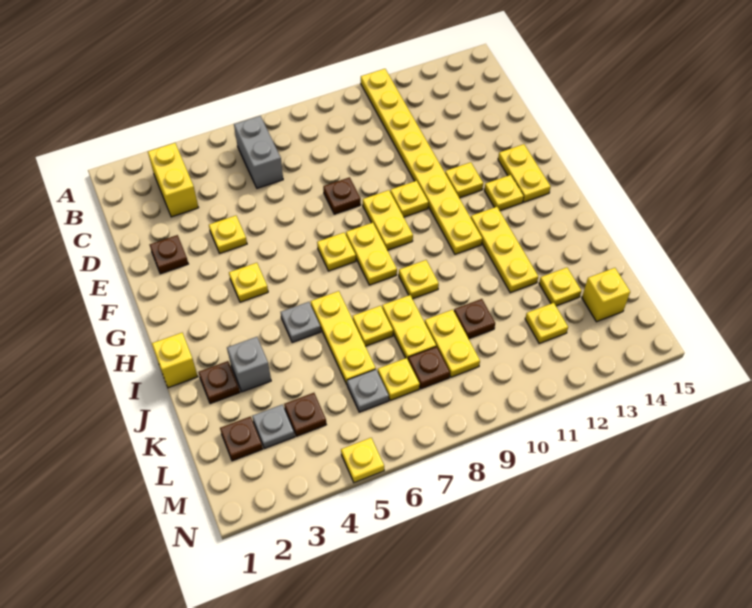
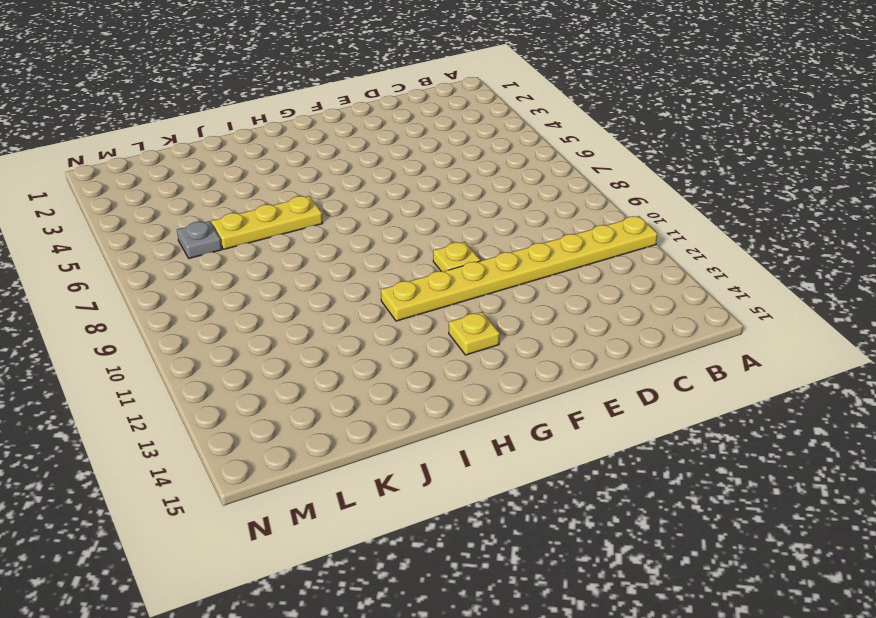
none -> yellow 1x2 brick [148,143,199,217]
none -> grey 1x2 brick [234,116,283,188]
none -> brown 1x1 plate [150,235,188,274]
none -> yellow 1x1 plate [209,216,247,253]

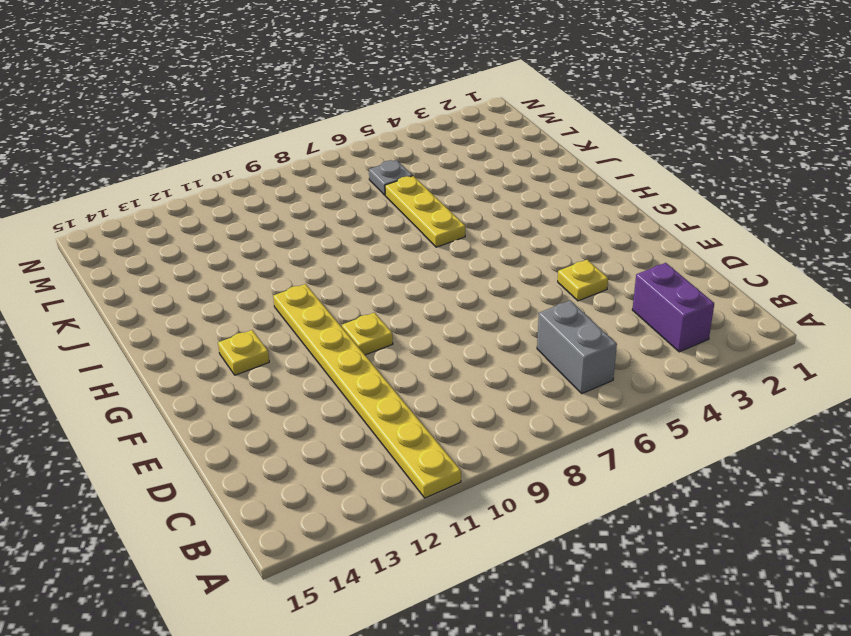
purple 1x2 brick [632,263,714,352] -> yellow 1x2 brick [148,143,199,217]
none -> brown 1x1 plate [150,235,188,274]
none -> brown 1x1 plate [323,177,361,214]
none -> yellow 1x2 plate [363,190,413,250]
none -> yellow 1x1 plate [445,162,483,198]

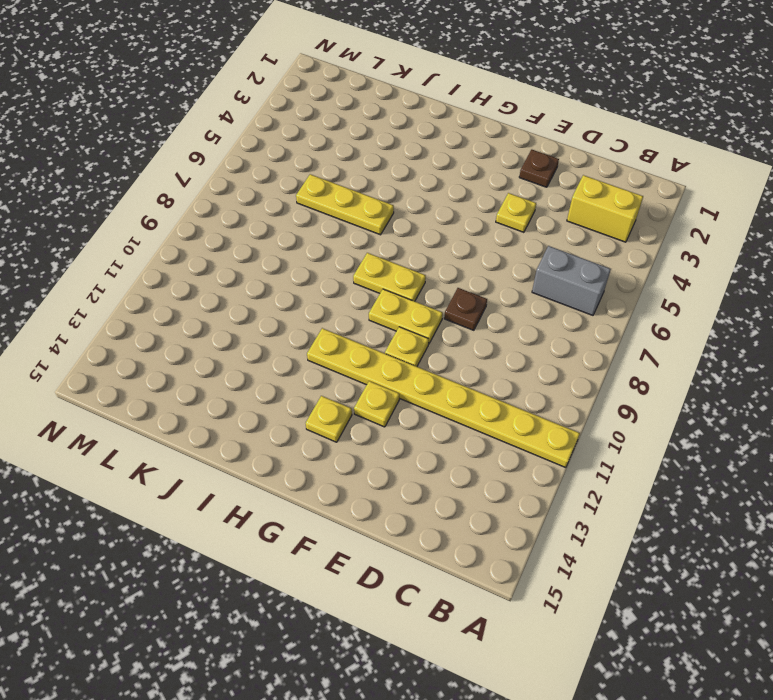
none -> yellow 1x2 plate [498,144,551,202]
none -> yellow 1x1 plate [229,263,268,302]
none -> yellow 1x1 plate [317,233,356,271]
none -> yellow 1x3 plate [471,207,538,293]

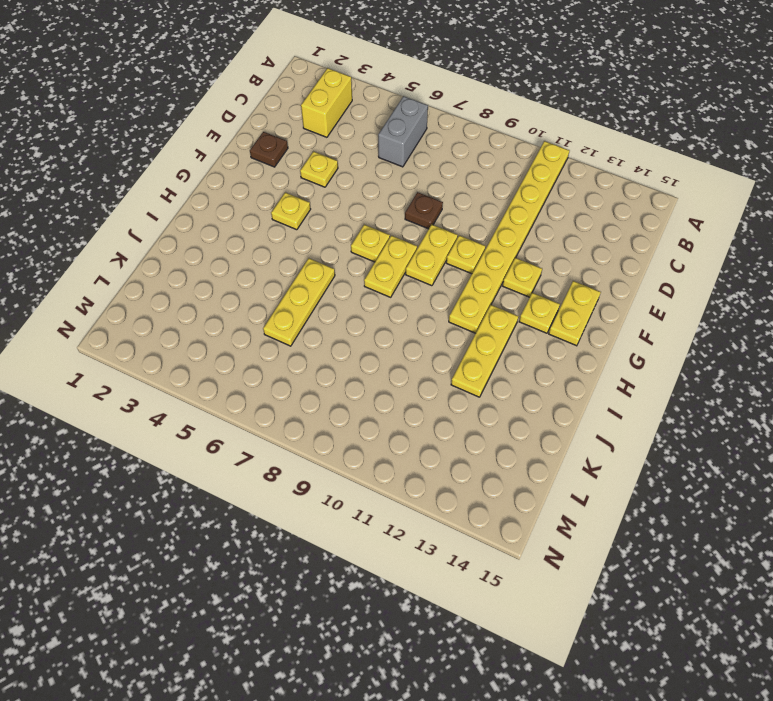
none -> yellow 1x1 brick [152,333,198,388]
none -> grey 1x1 plate [281,302,321,343]
none -> yellow 1x1 plate [399,260,439,299]
none -> brown 1x1 plate [198,361,240,404]

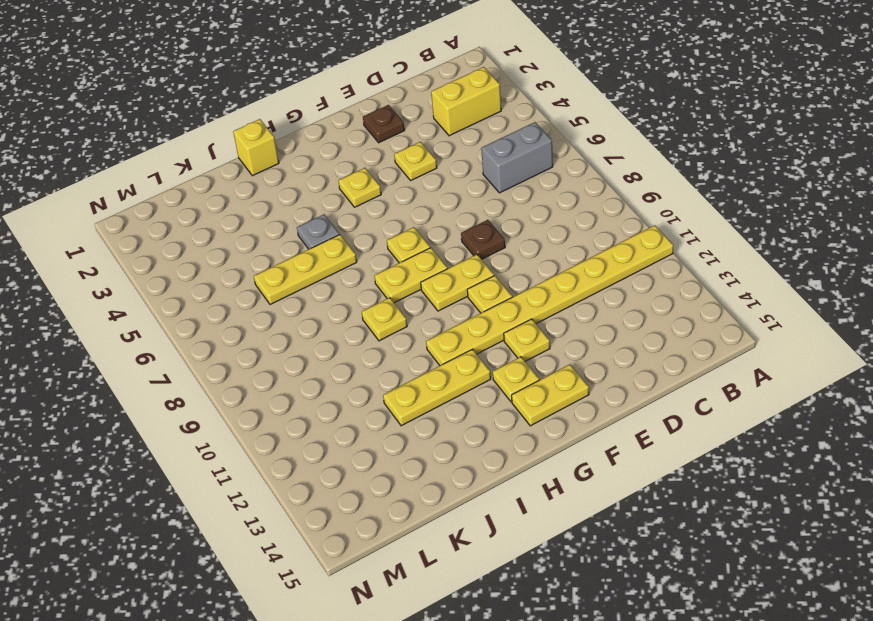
none -> brown 1x1 plate [198,361,240,404]
none -> grey 1x1 brick [227,337,271,392]
none -> yellow 1x1 plate [353,306,393,346]
none -> yellow 1x2 plate [382,295,436,359]

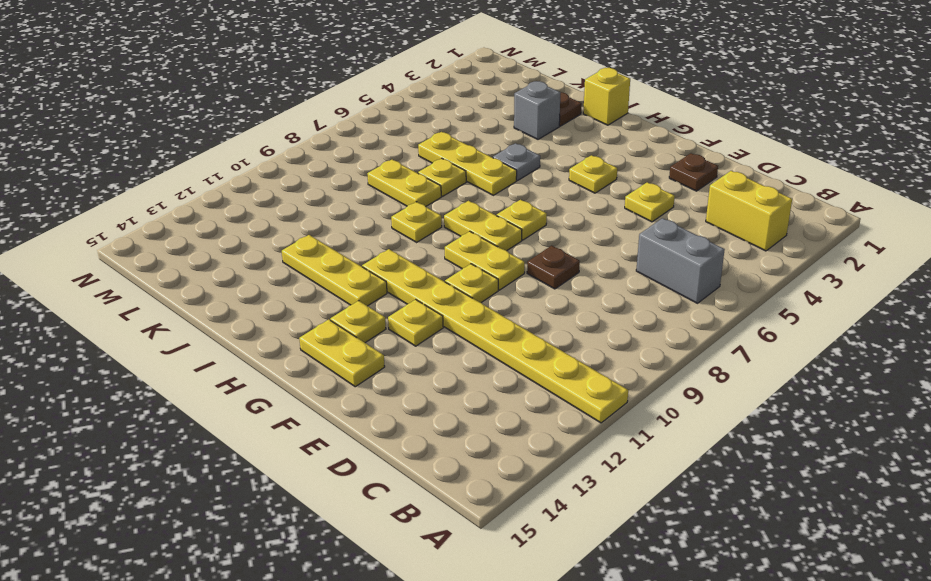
none -> yellow 1x2 plate [425,310,480,377]
none -> brown 1x1 plate [454,299,495,339]
none -> yellow 1x1 plate [539,268,581,306]
none -> brown 1x1 plate [220,417,263,461]

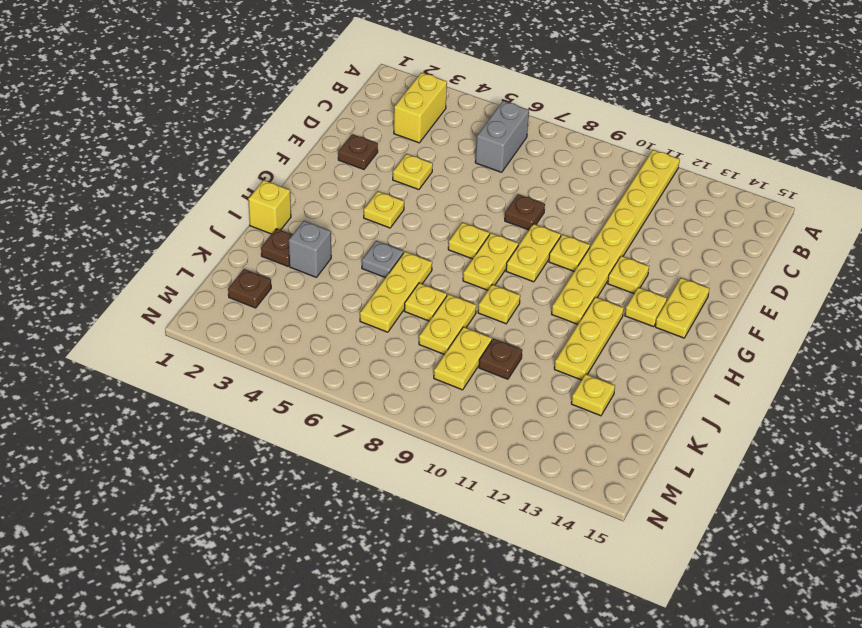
none -> grey 1x1 plate [252,405,295,449]
none -> brown 1x1 plate [284,393,326,436]
none -> grey 1x1 plate [347,370,389,412]
none -> yellow 1x1 plate [378,358,420,401]

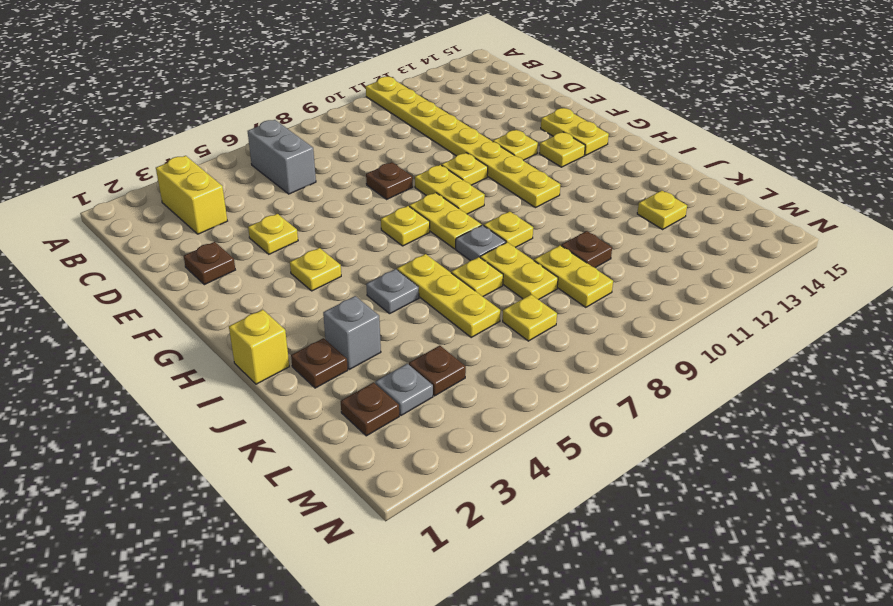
grey 1x1 plate [456,225,506,261] -> grey 1x1 plate moved to [347,370,389,412]
none -> yellow 1x3 plate [471,207,538,293]
none -> brown 1x1 plate [408,347,450,389]
none -> yellow 1x1 plate [525,303,568,343]
none -> yellow 1x1 brick [582,268,630,322]

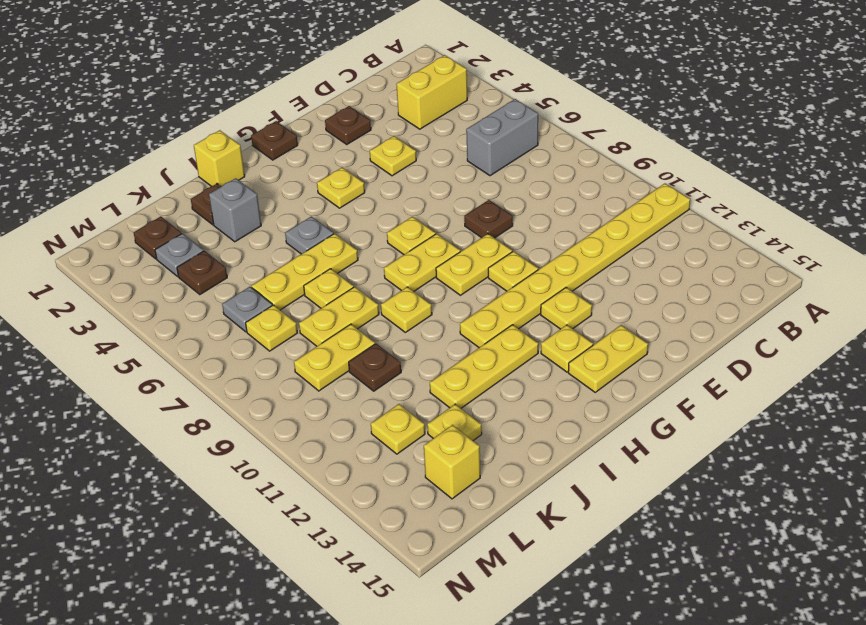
brown 1x1 plate [251,121,298,160] -> brown 1x1 plate moved to [408,347,450,389]
none -> yellow 1x1 plate [341,438,384,483]

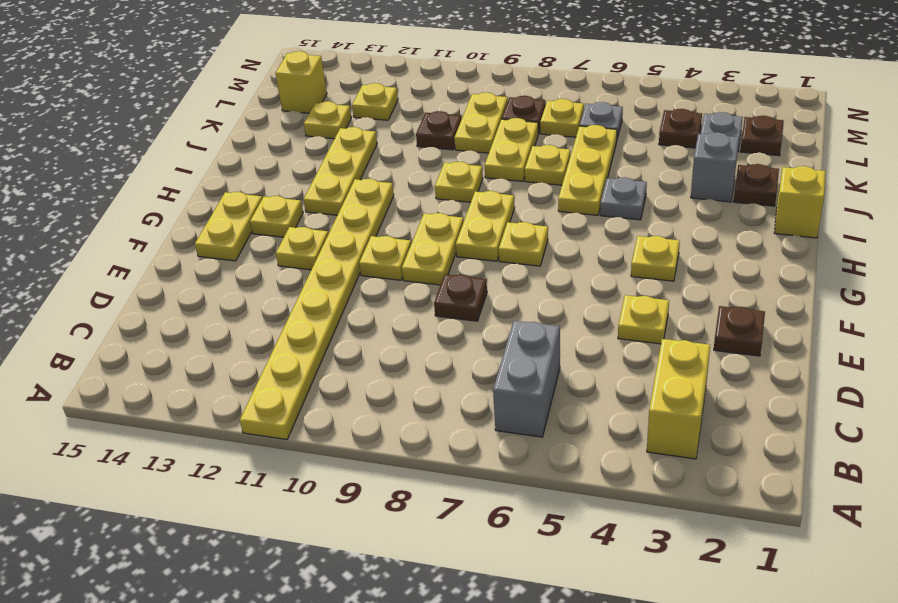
none -> yellow 1x1 plate [341,438,384,483]

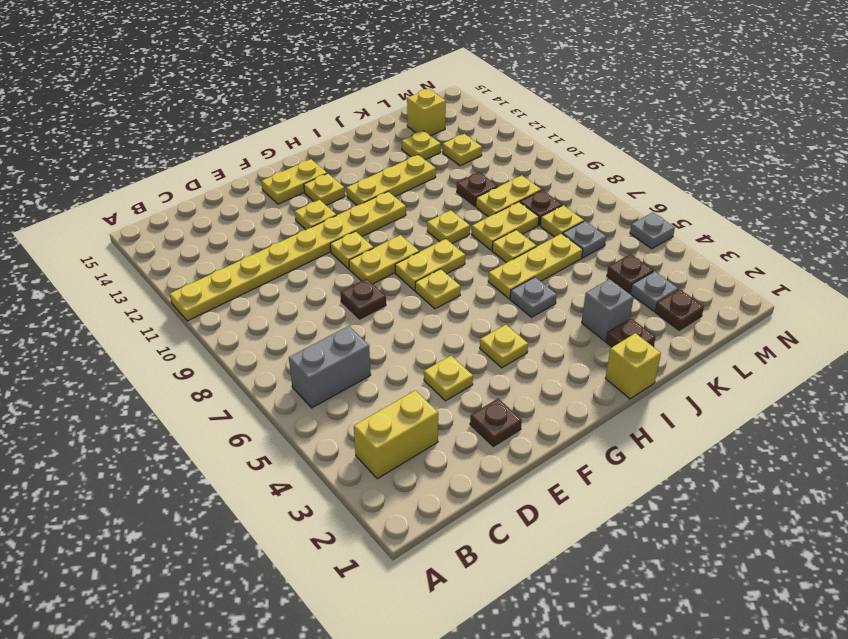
grey 1x1 plate [630,212,675,249] -> yellow 1x1 plate [341,438,384,483]

